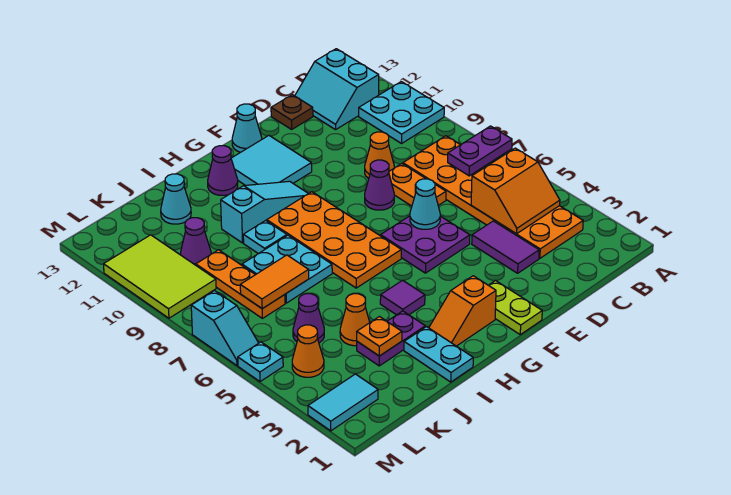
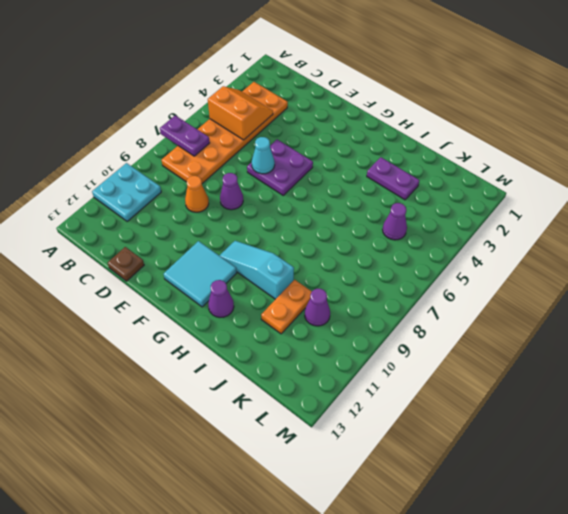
orange 1x2 plate [261,280,312,334] -> orange 1x2 plate moved to [389,164,446,206]
none -> cyan 2x2 slope [295,49,379,130]
none -> purple 1x2 tile [472,221,539,273]
none -> lime 1x2 plate [489,280,542,335]
none -> cyan 1x1 cone [232,104,262,152]

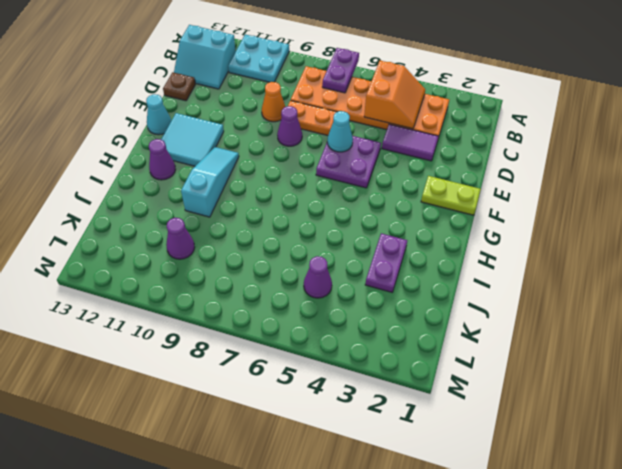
none -> orange 1x2 slope [429,276,496,346]
none -> orange 2x4 plate [267,192,401,288]
none -> purple 1x1 tile [380,280,425,315]
none -> cyan 1x2 plate [404,327,473,382]

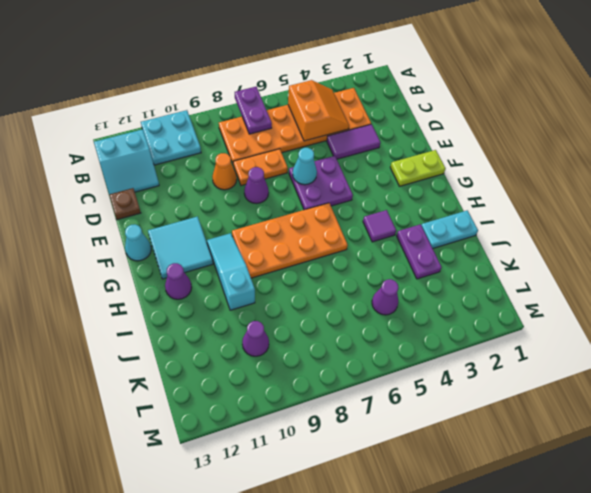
none -> orange 1x2 slope [429,276,496,346]
none -> cyan 2x2 plate [242,235,332,303]
none -> cyan 1x1 plate [243,220,287,254]
none -> orange 1x1 cone [340,294,370,346]

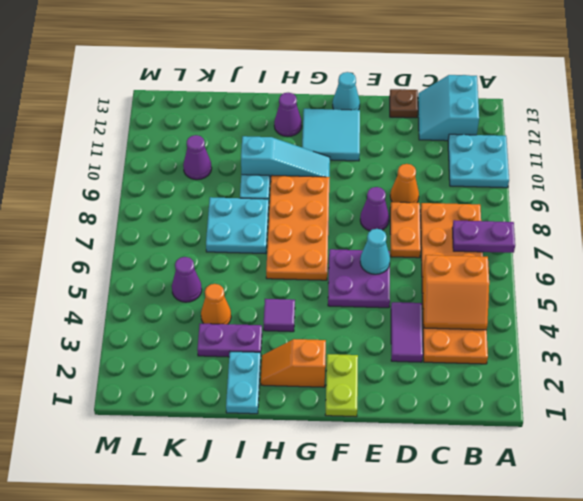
none -> cyan 1x1 cone [161,174,191,224]
none -> orange 1x3 plate [196,250,285,318]
none -> cyan 1x2 tile [308,374,378,431]
none -> orange 1x1 cone [292,325,324,377]

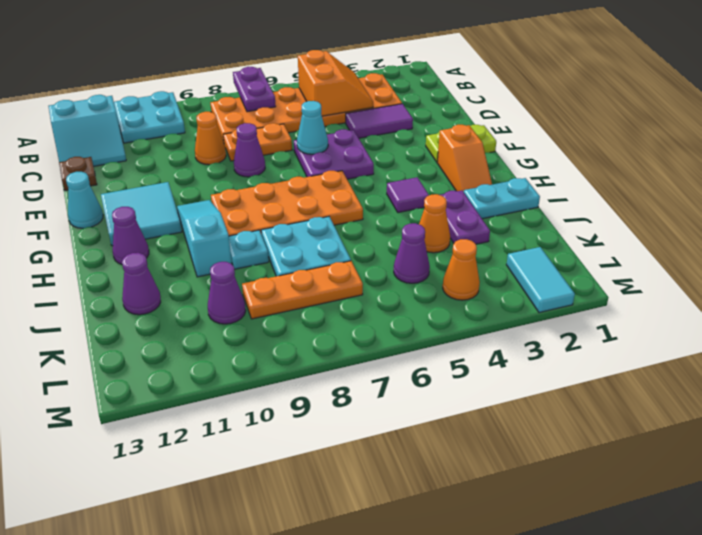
purple 1x1 cone [122,253,161,315] -> cyan 1x1 cone [161,174,191,224]
none -> lime 2x3 tile [104,235,216,318]
none -> cyan 1x1 plate [238,342,283,382]
none -> cyan 1x2 slope [191,291,258,365]
none -> orange 1x1 plate [357,317,402,356]

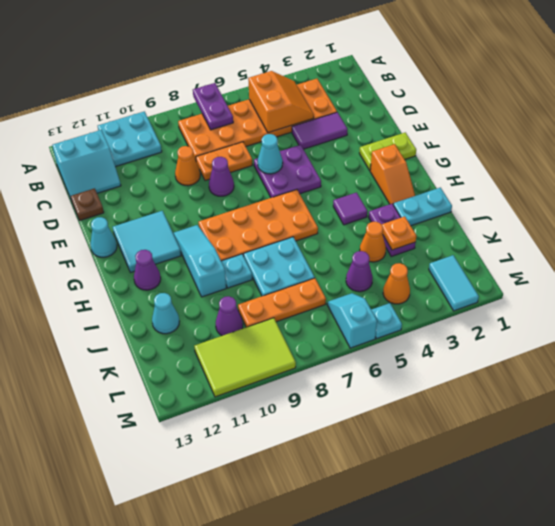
cyan 1x2 slope [327,293,377,348] -> cyan 1x2 slope turned to [191,291,258,365]
none -> orange 1x2 tile [240,255,309,309]

